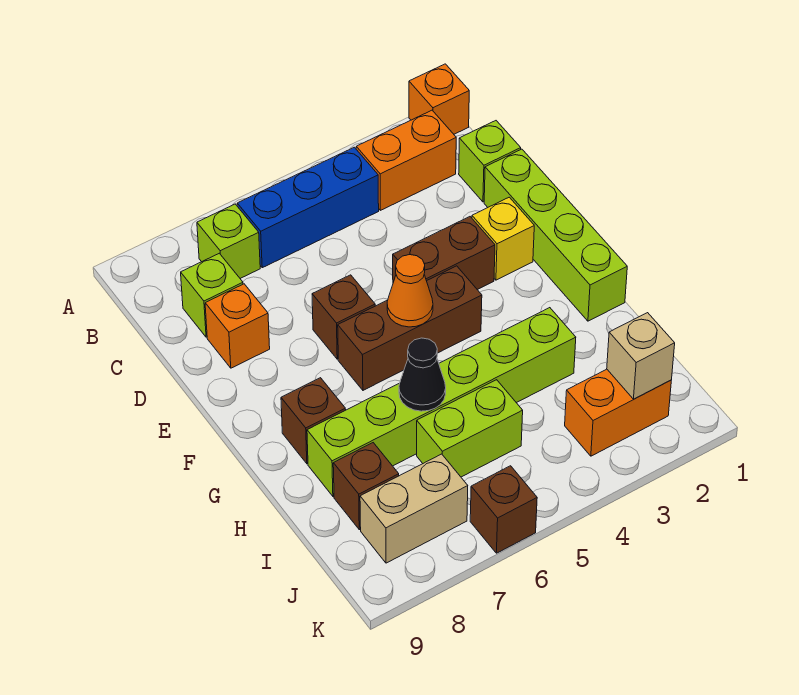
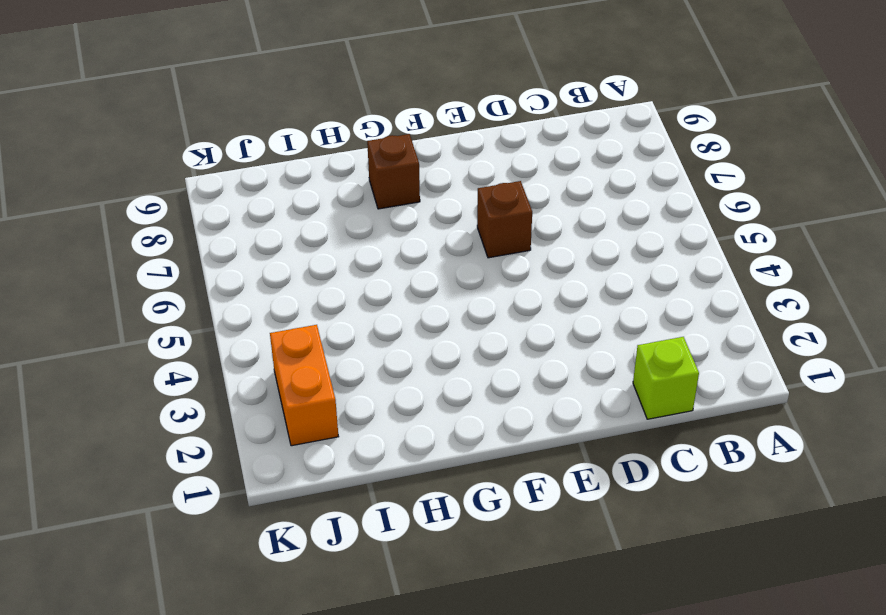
none -> orange 1x1 brick [409,64,469,134]
none -> orange 1x2 brick [356,110,456,210]
none -> blue 1x3 brick [237,147,379,268]

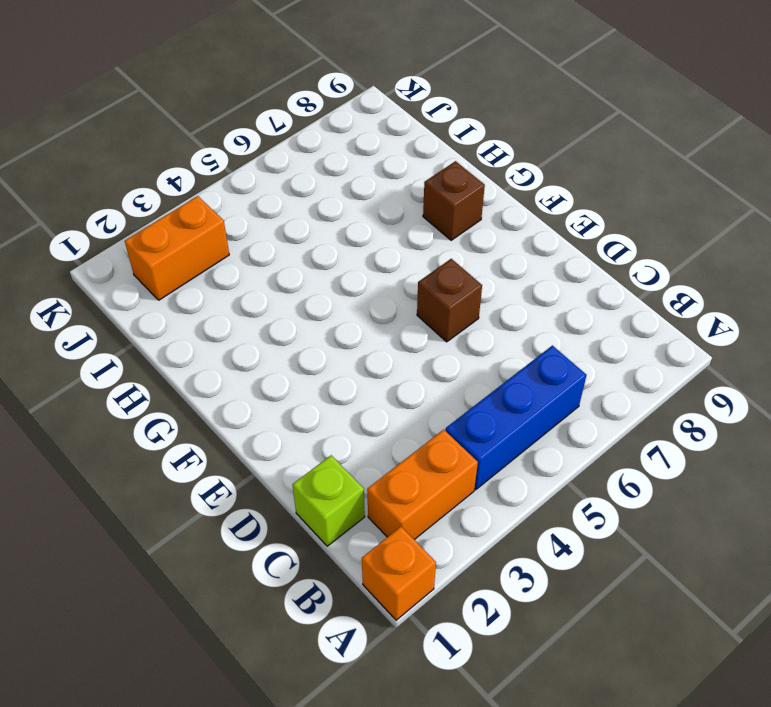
none -> lime 1x1 brick [197,204,260,278]
none -> lime 1x1 brick [181,253,243,337]
none -> lime 1x4 brick [484,149,627,321]

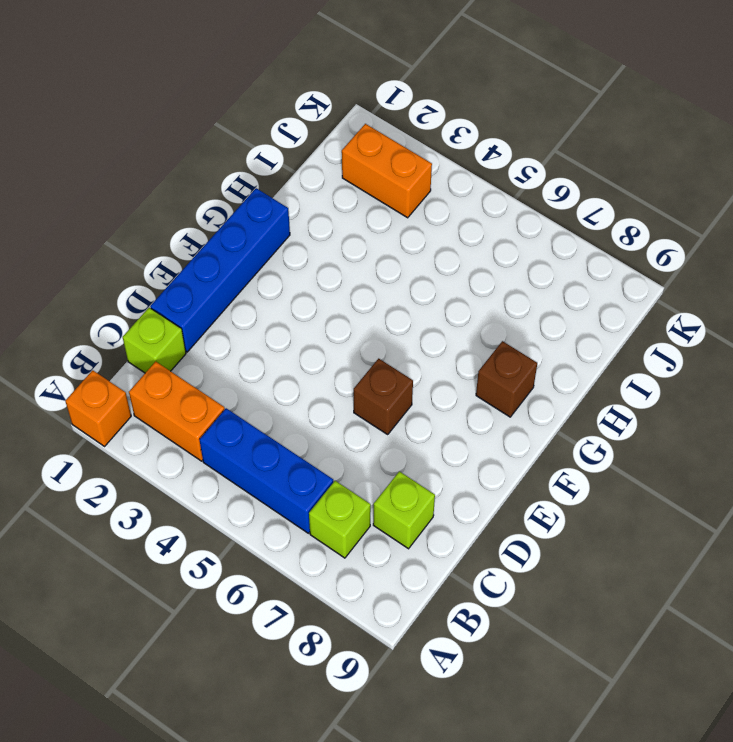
blue 1x4 brick [150,188,290,352] -> lime 1x4 brick [484,149,627,321]
none -> orange 1x1 brick [205,284,270,368]
none -> yellow 1x1 brick [472,197,534,280]
none -> brown 1x2 brick [393,217,495,290]

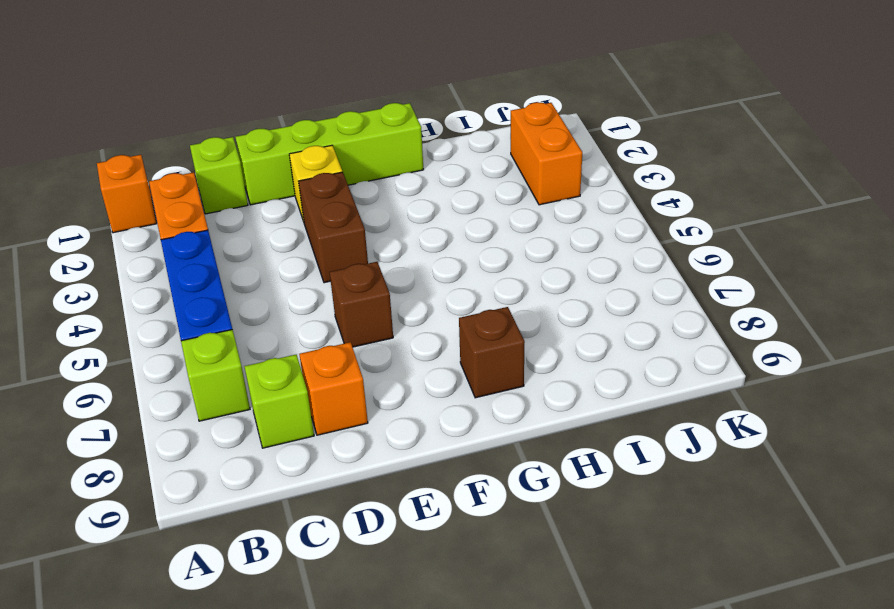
none -> brown 1x3 brick [338,266,482,390]
none -> lime 1x6 brick [307,308,576,496]
none -> lime 1x2 brick [417,380,523,477]

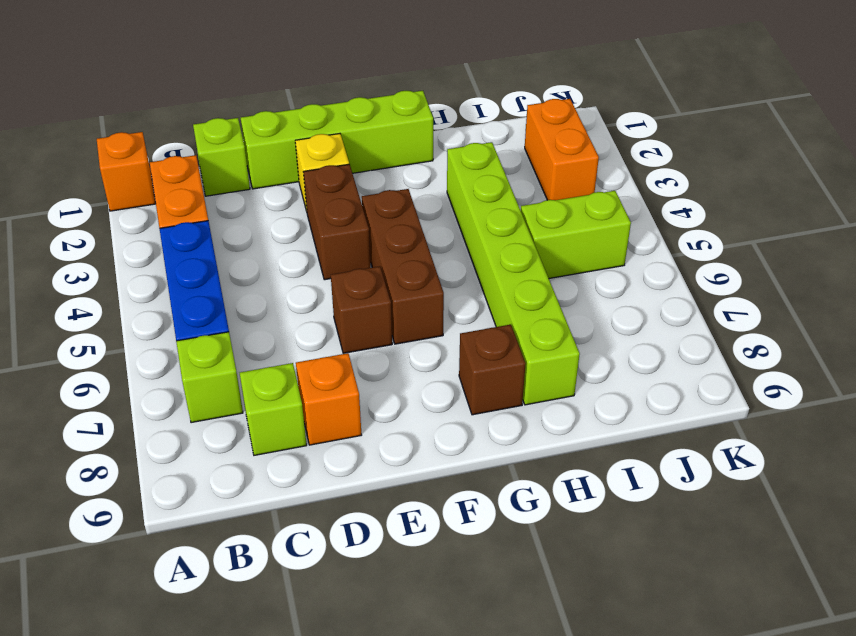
lime 1x2 brick [521,191,631,278] -> lime 1x2 brick turned to [417,380,523,477]
none -> brown 1x1 brick [333,443,399,530]
none -> tan 1x2 brick [360,454,468,563]
none -> brown 1x1 brick [470,466,537,553]

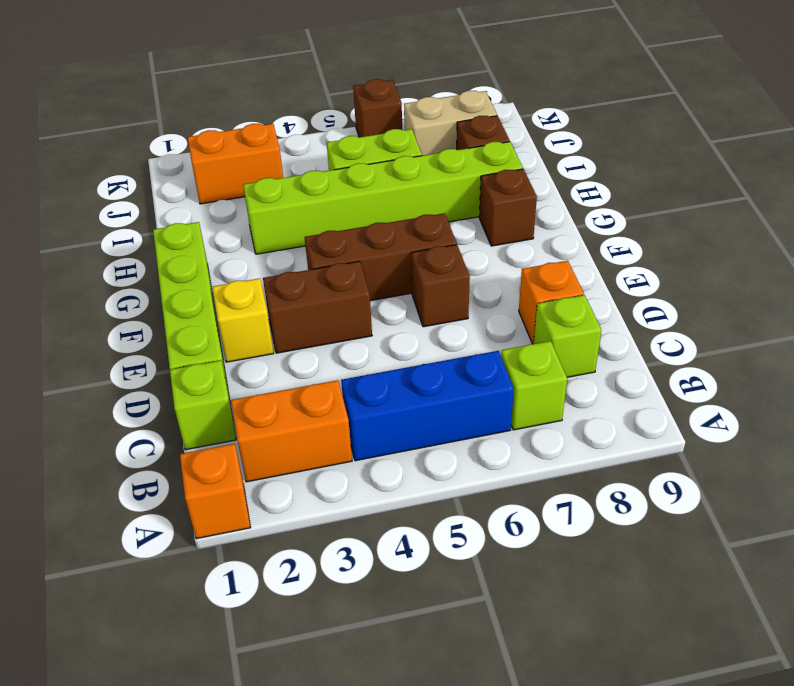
none -> orange 1x1 cone [387,255,433,327]
none -> black 1x1 cone [399,338,446,411]
none -> tan 1x1 brick [607,313,675,399]

